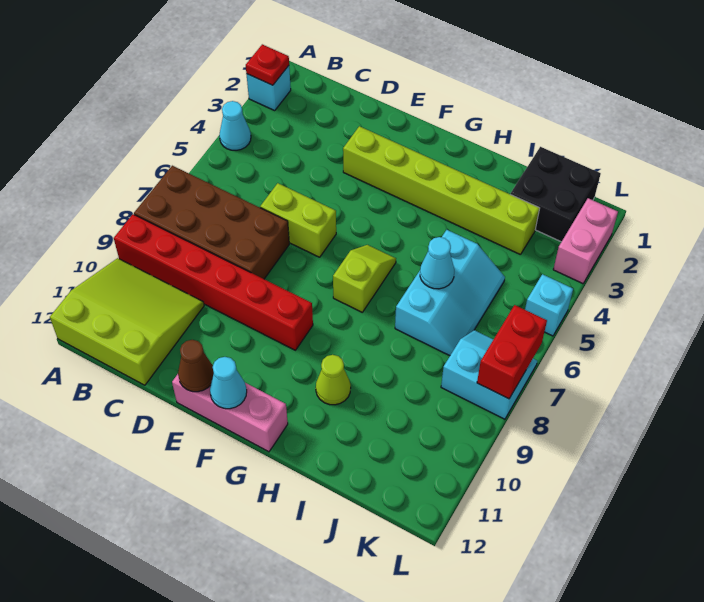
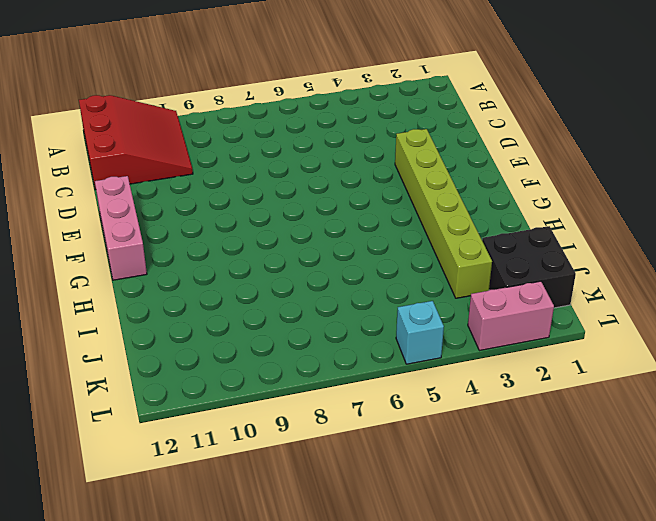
red 3x3 slope [79,95,193,190] -> lime 3x3 slope [50,258,204,385]
none -> cyan 1x1 brick [246,66,291,111]
none -> cyan 1x1 cone [219,101,251,150]
none -> brown 2x4 brick [134,166,289,279]

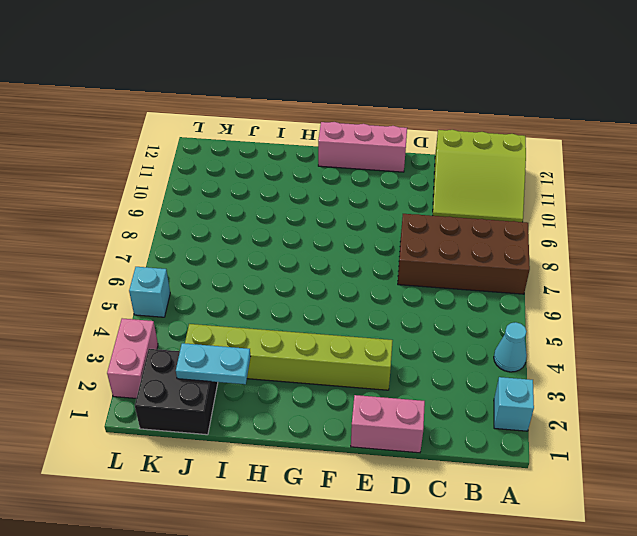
pink 1x2 brick [351,395,425,453] -> none
cyan 1x2 plate [176,343,250,384] -> none
none -> red 1x6 brick [114,214,313,350]
none -> lime 1x2 brick [260,183,336,257]
none -> lime 1x2 slope [333,245,396,312]

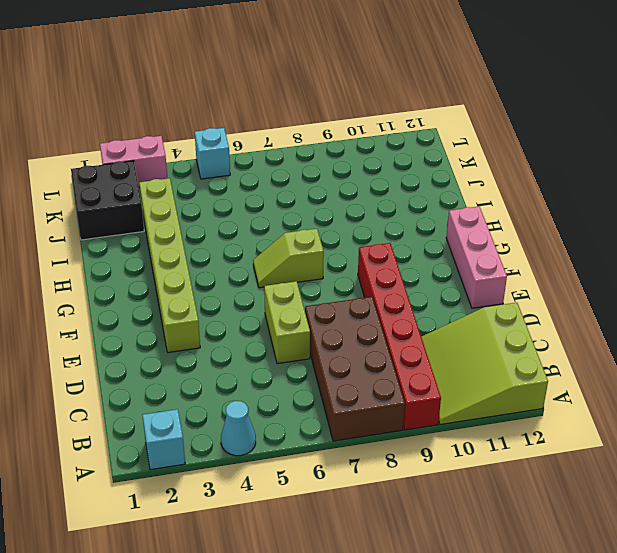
none -> lime 1x1 cone [316,355,351,405]
none -> cyan 2x3 slope [395,230,505,356]
none -> cyan 2x2 slope [441,330,537,419]

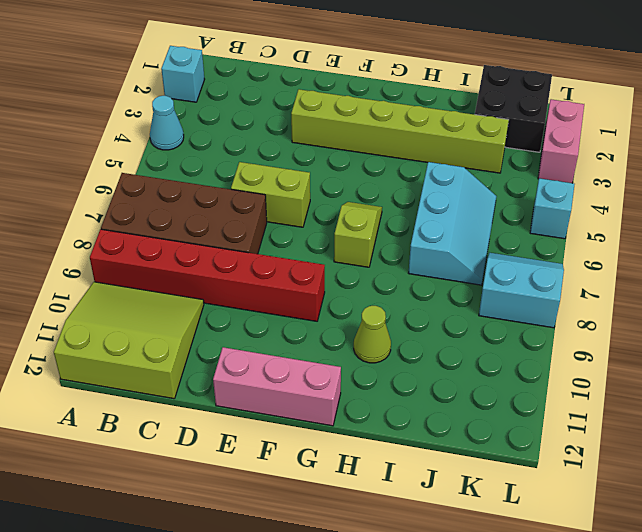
none -> red 1x1 plate [246,44,289,85]
none -> brown 1x1 cone [178,340,214,392]
none -> cyan 1x1 cone [210,357,247,409]

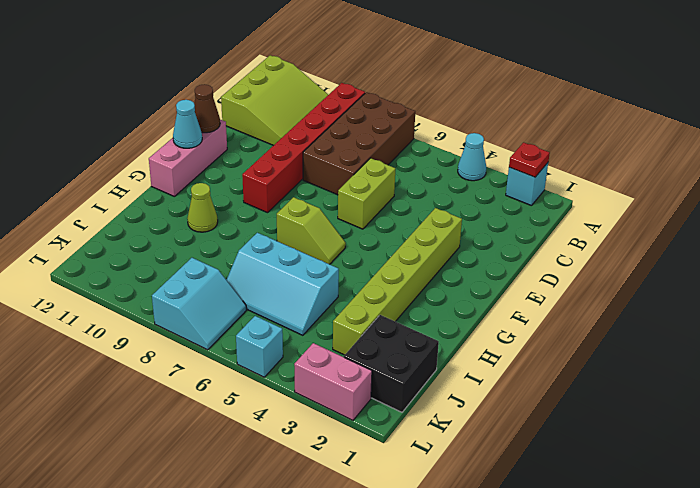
none -> cyan 1x1 cone [420,237,454,289]
none -> red 1x2 brick [477,305,547,399]

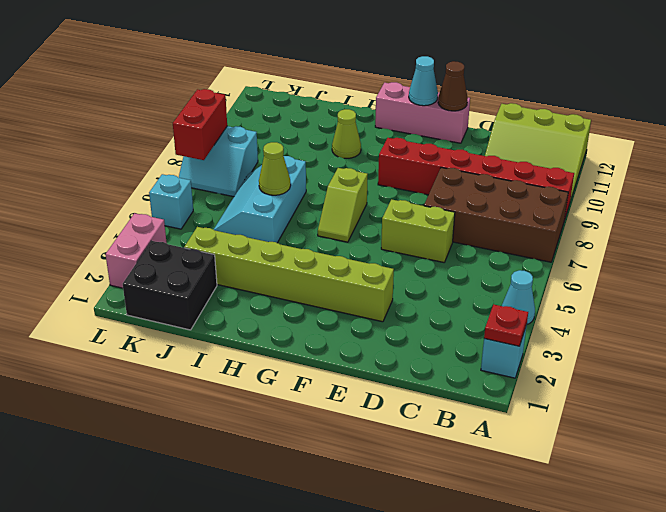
lime 1x1 cone [259,142,291,195] -> cyan 1x1 cone [420,237,454,289]

